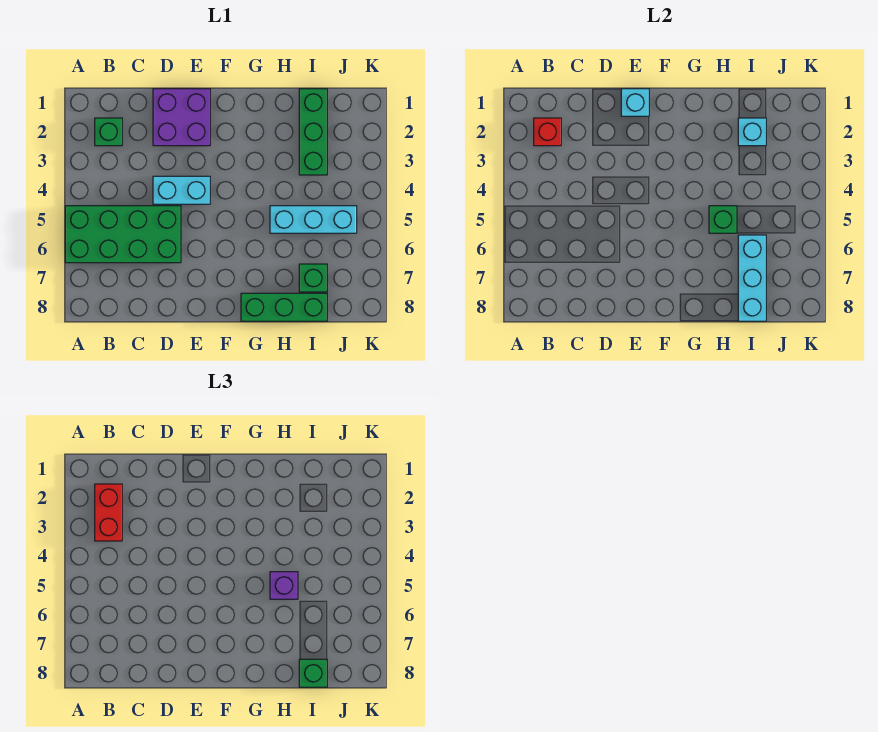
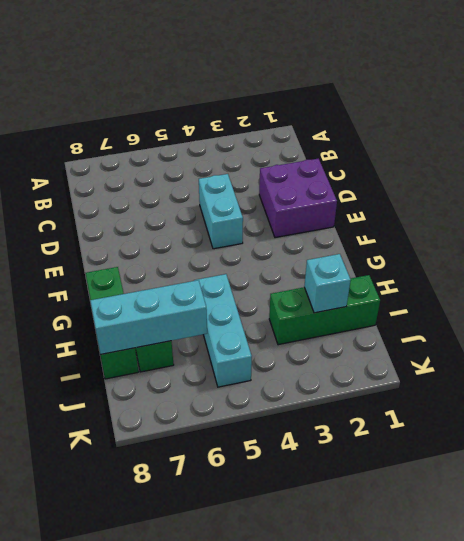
none -> green 2x4 brick [65,206,181,263]
none -> green 1x1 brick [95,118,122,146]
none -> red 1x1 brick [534,118,561,146]

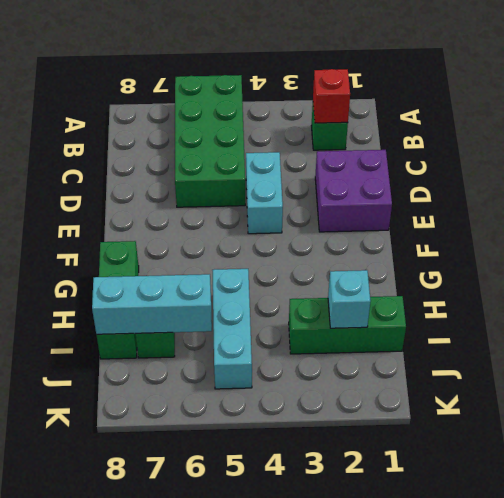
none -> cyan 1x1 brick [621,89,649,116]
none -> green 1x1 brick [709,206,737,233]
none -> red 1x2 brick [95,484,122,541]

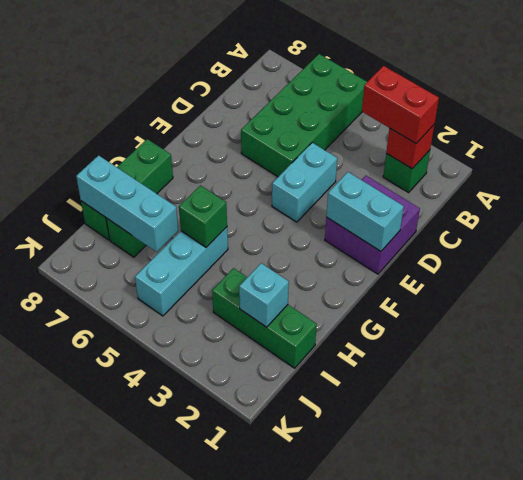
cyan 1x2 brick [326,172,404,251] -> cyan 1x1 brick [621,89,649,116]
none -> purple 1x1 brick [270,572,298,599]
none -> green 1x1 brick [299,659,327,687]

